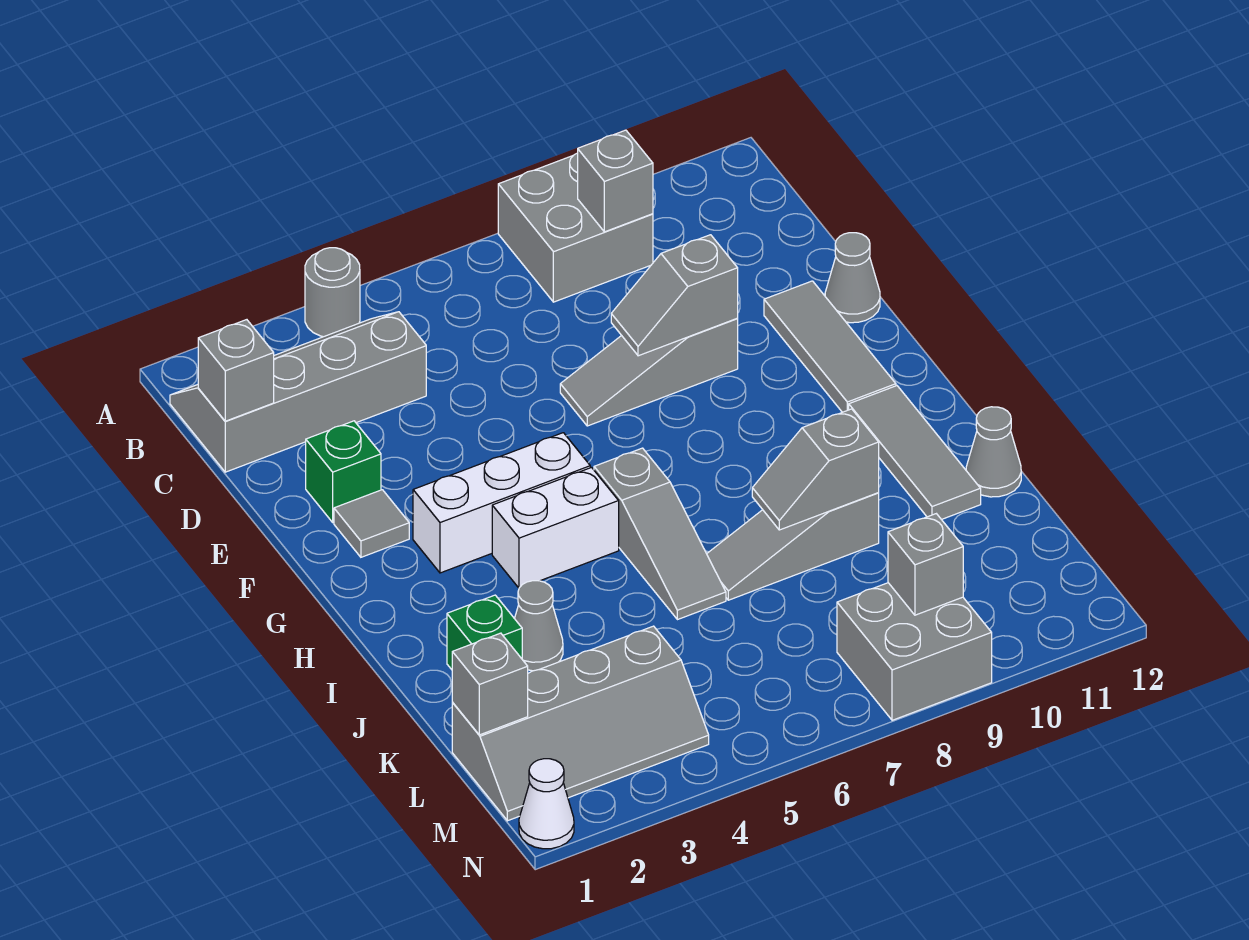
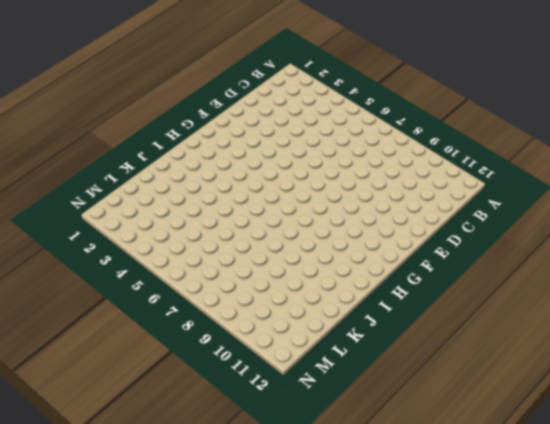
none -> grey 1x1 round brick [305,248,360,337]
none -> grey 2x2 brick [498,153,653,302]
none -> grey 2x4 slope [170,312,426,472]

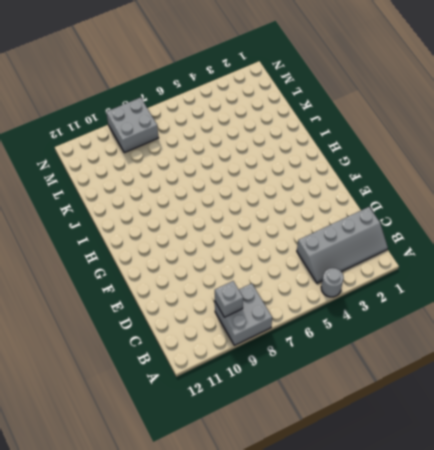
none -> green 1x1 brick [306,421,381,522]
none -> grey 1x3 slope [560,319,738,426]
none -> grey 1x3 tile [764,281,896,412]

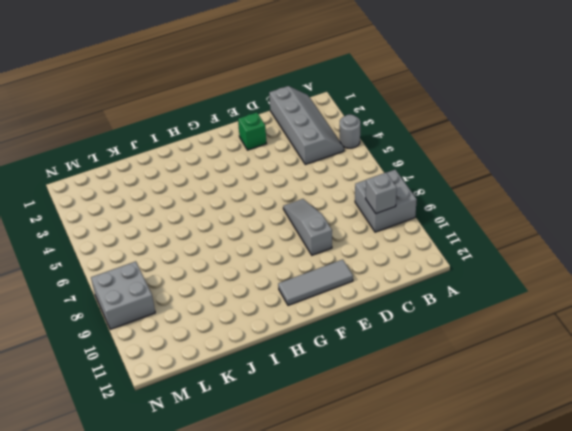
none -> grey 1x1 cone [825,233,880,323]
none -> grey 1x1 tile [334,490,409,557]
none -> white 1x3 brick [413,433,590,573]

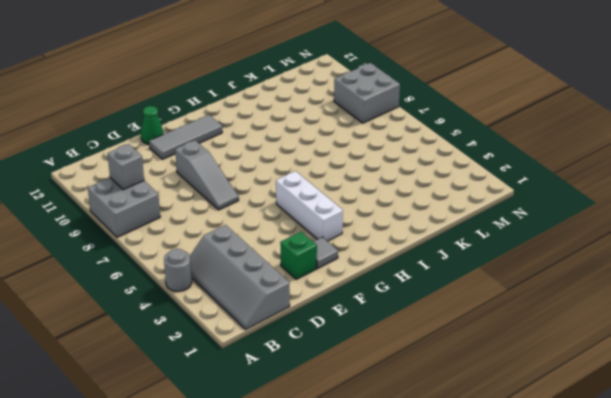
green 1x1 cone [141,106,164,144] -> grey 1x1 cone [825,233,880,323]
none -> white 1x2 brick [492,468,619,588]
none -> grey 1x3 slope [594,448,726,620]
none -> grey 1x3 tile [849,386,981,520]

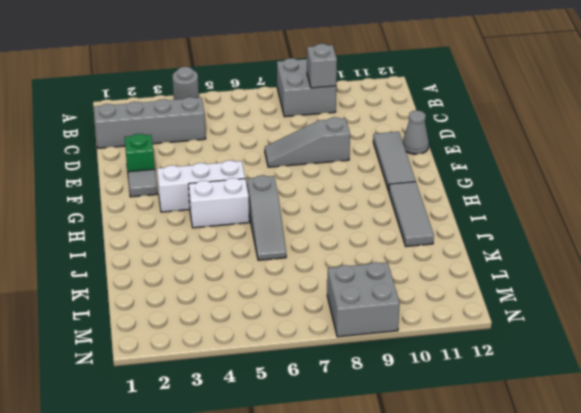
none -> green 1x1 brick [447,595,522,670]
none -> grey 1x1 cone [515,581,563,671]
none -> grey 1x3 slope [707,493,879,600]

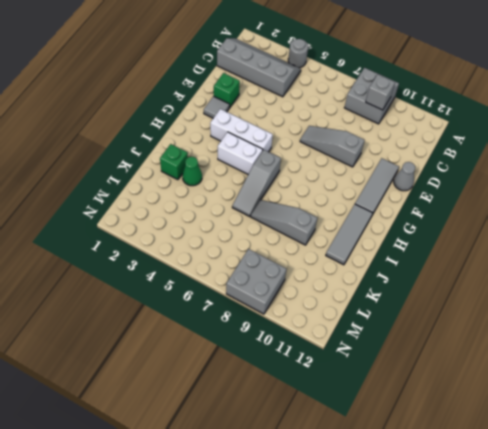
green 1x1 cone [182,157,202,186] -> grey 1x1 cone [515,581,563,671]
none -> grey 1x1 cone [966,407,1021,497]
none -> grey 2x4 slope [452,626,709,821]
none -> white 1x1 cone [519,759,574,849]

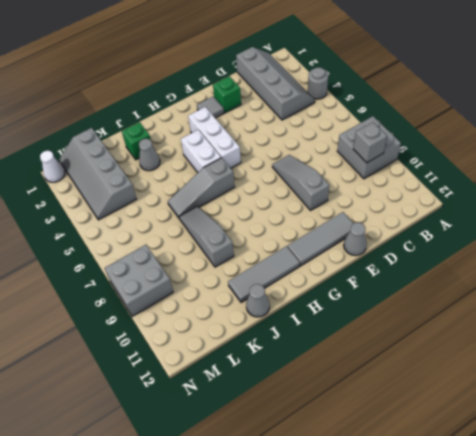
none -> grey 1x1 brick [198,320,274,421]
none -> grey 1x2 slope [611,235,738,356]
none -> grey 1x2 slope [752,409,879,530]

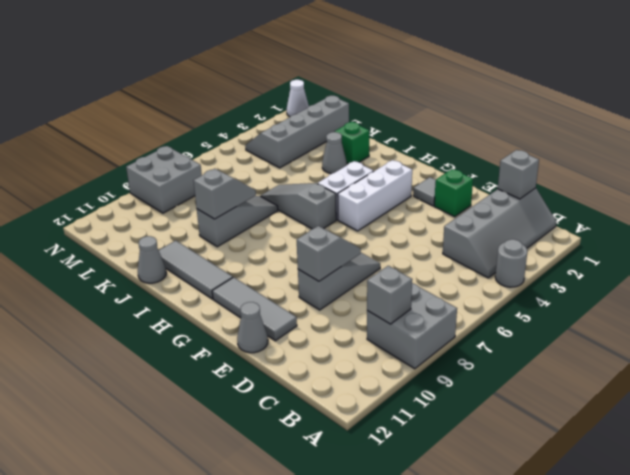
none -> grey 1x1 brick [452,633,528,735]
none -> grey 1x1 brick [888,514,963,615]

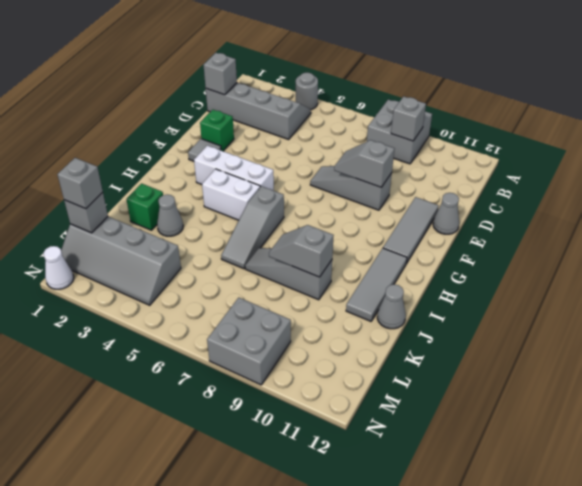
grey 1x1 brick [57,158,103,209] -> grey 1x1 brick moved to [888,514,963,615]

